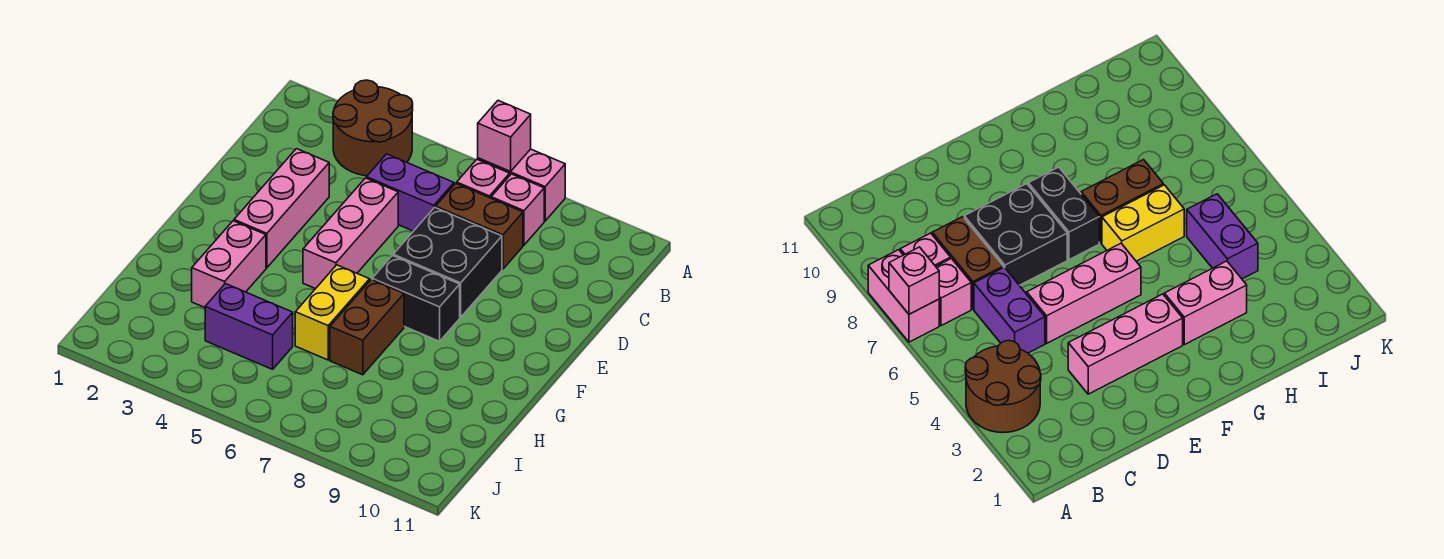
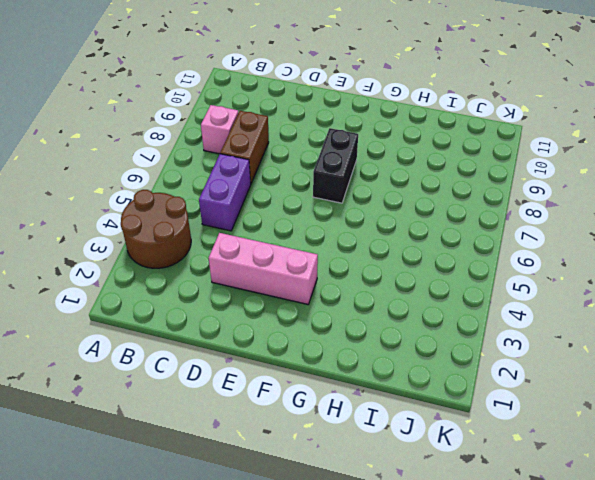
none -> pink 1x2 brick [478,149,565,221]
none -> pink 1x1 brick [457,159,510,198]
none -> pink 1x3 brick [303,178,398,289]

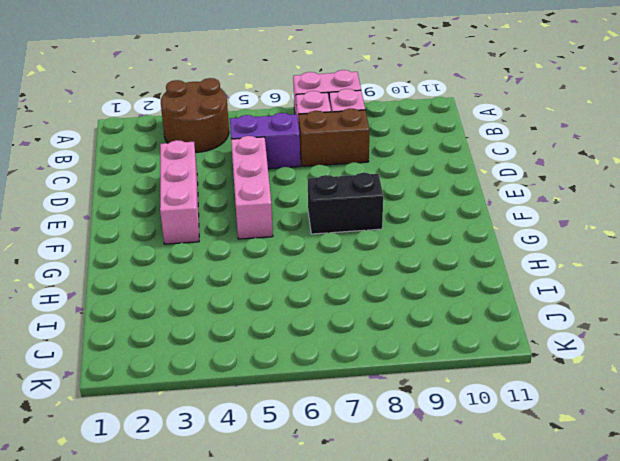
none -> black 2x2 brick [393,207,502,317]
none -> pink 1x2 brick [192,221,266,308]
none -> yellow 1x2 brick [295,265,370,360]

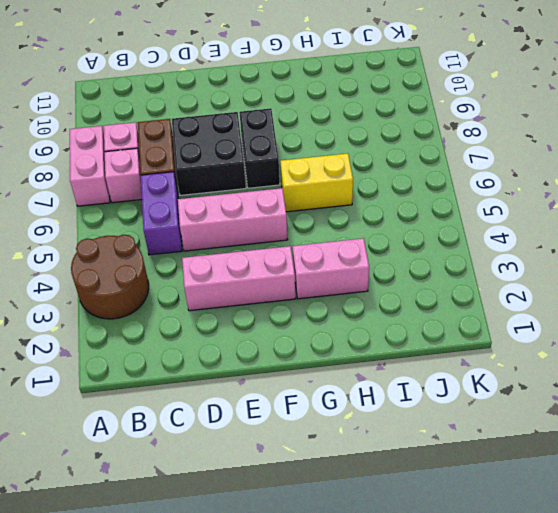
none -> brown 1x2 brick [330,280,404,375]
none -> purple 1x2 brick [205,284,293,369]
none -> pink 1x1 brick [478,101,531,172]

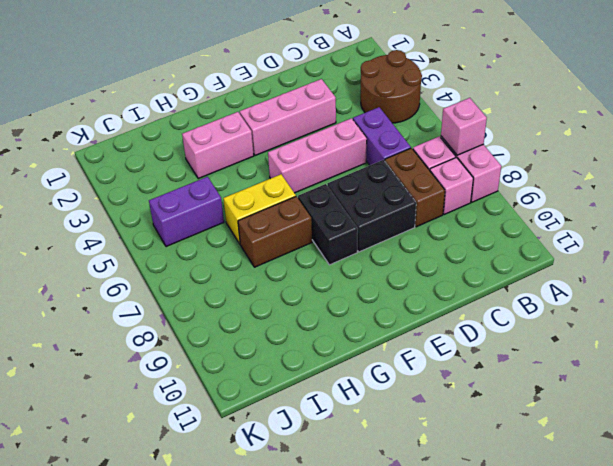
purple 1x2 brick [149,177,224,247] -> purple 1x2 brick turned to [205,284,293,369]

